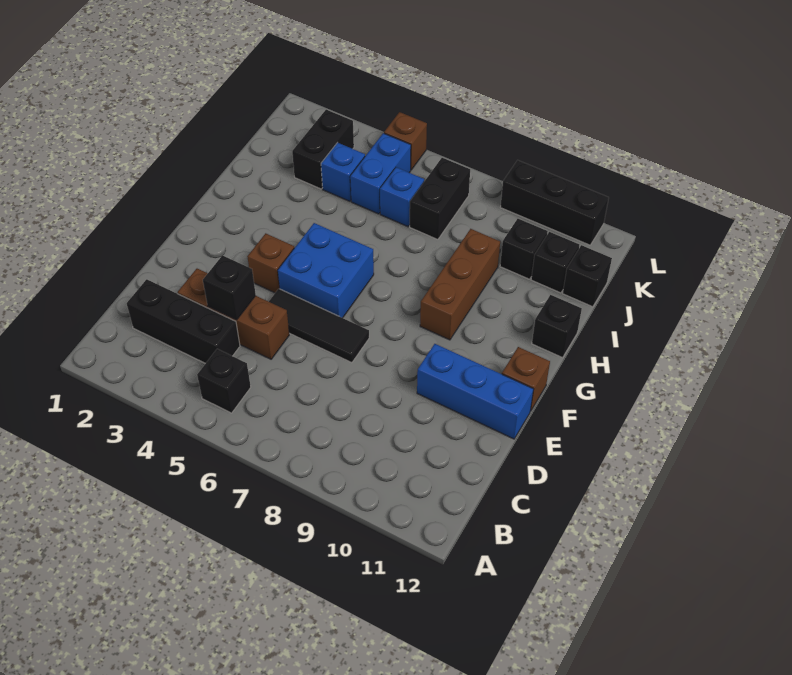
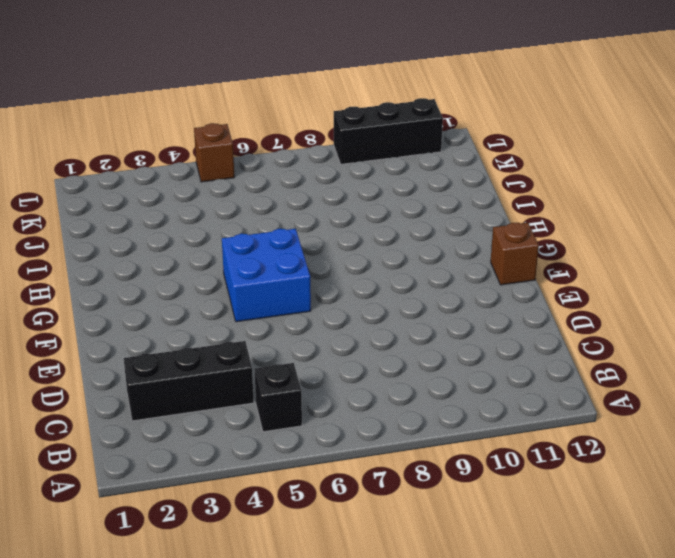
none -> brown 1x3 brick [178,269,289,359]
none -> black 1x3 tile [269,289,369,363]
none -> blue 1x3 brick [417,344,533,439]

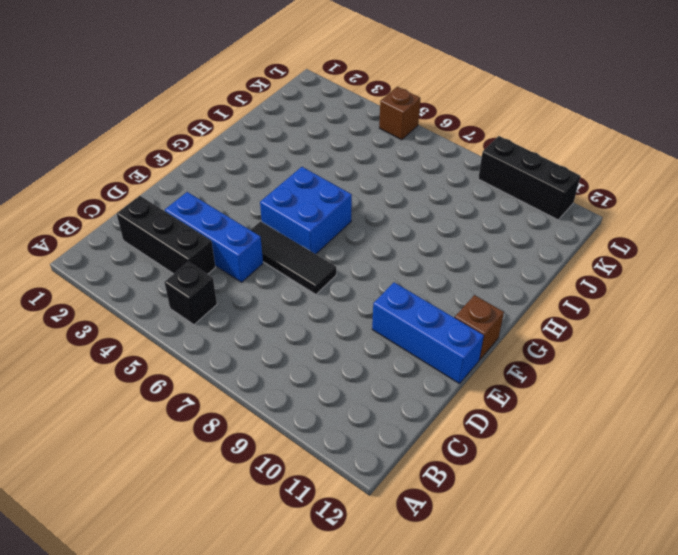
blue 1x3 brick [165,192,263,282] -> brown 1x3 brick [178,269,289,359]
none -> brown 1x1 brick [247,233,294,293]
none -> brown 1x3 brick [420,229,500,340]
none -> black 1x1 brick [532,295,582,358]

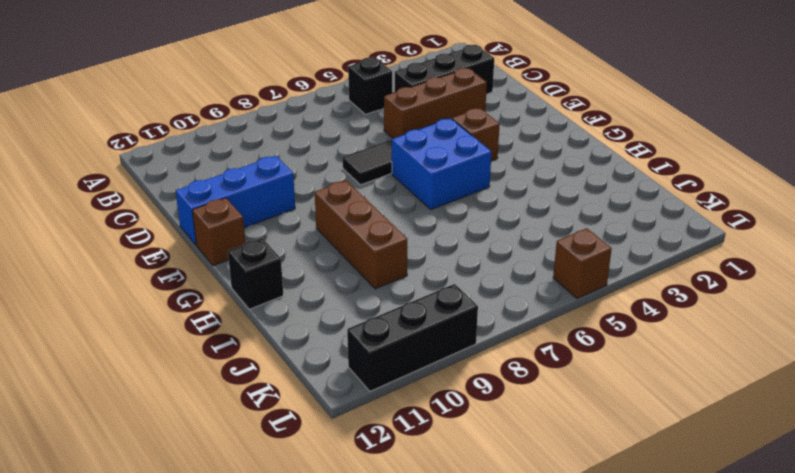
none -> black 1x2 brick [292,110,354,189]
none -> blue 1x1 brick [321,143,365,201]
none -> blue 1x2 brick [350,133,411,214]

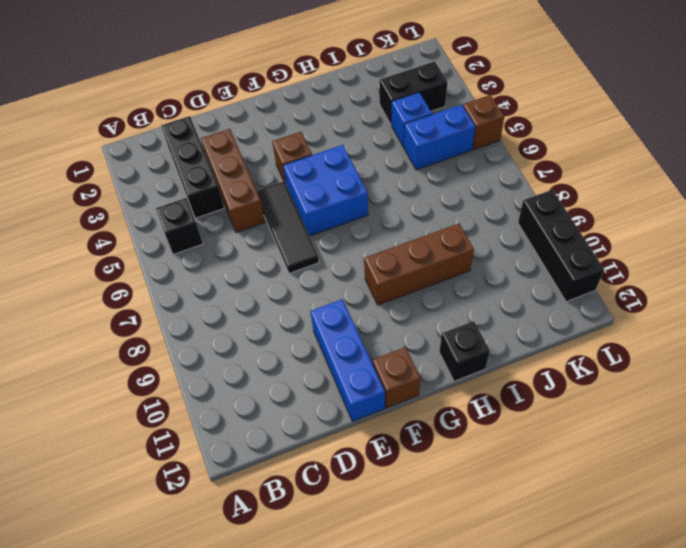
none -> blue 1x1 brick [380,167,424,227]
none -> black 1x2 brick [410,158,470,240]
none -> black 1x1 brick [500,219,548,279]

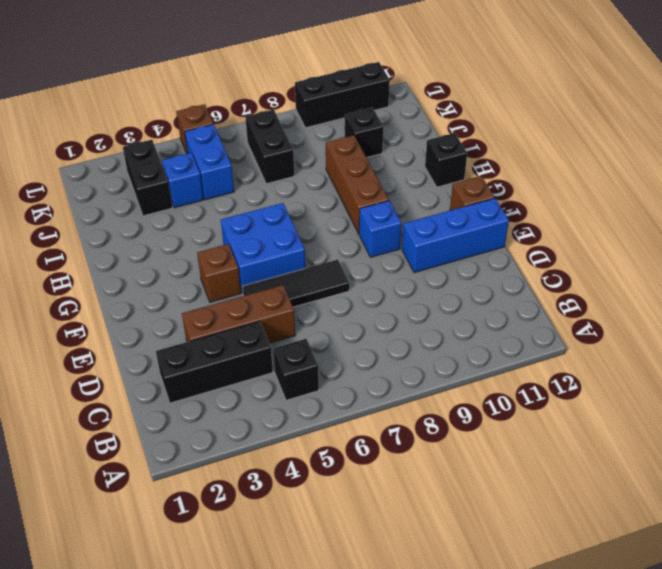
blue 1x1 brick [359,201,401,257] -> blue 1x1 brick moved to [380,167,424,227]
none -> black 1x1 brick [531,232,579,293]
none -> black 1x1 brick [563,245,612,307]
none -> black 1x1 brick [203,255,256,320]

